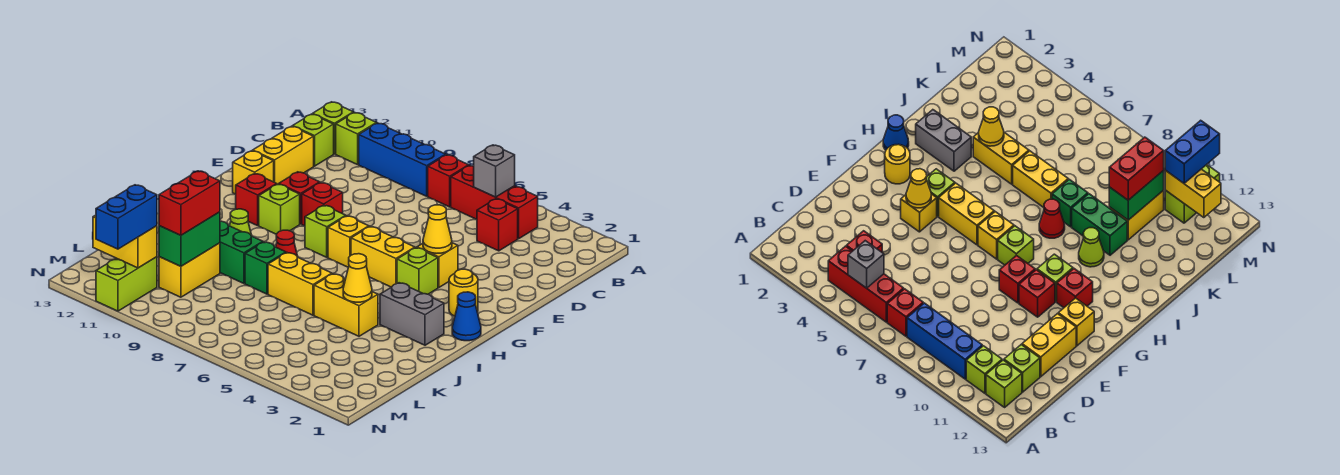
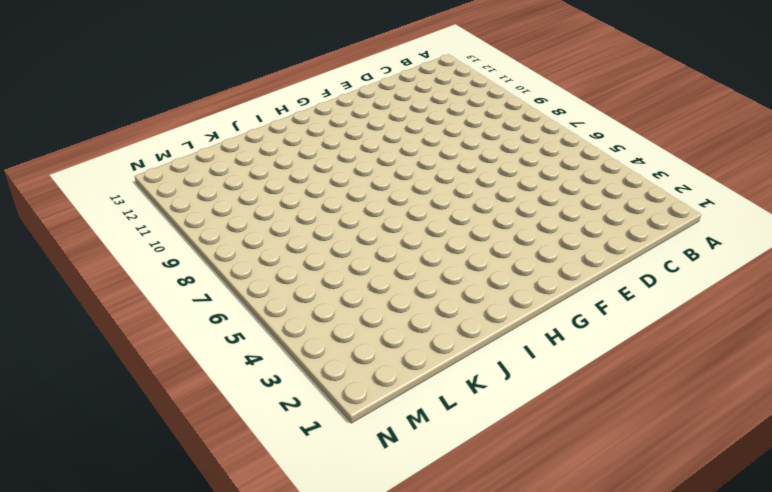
none -> red 1x3 brick [451,165,538,239]
none -> red 1x1 brick [428,155,469,207]
none -> blue 1x3 brick [359,123,446,196]
none -> lime 1x1 brick [336,112,377,165]

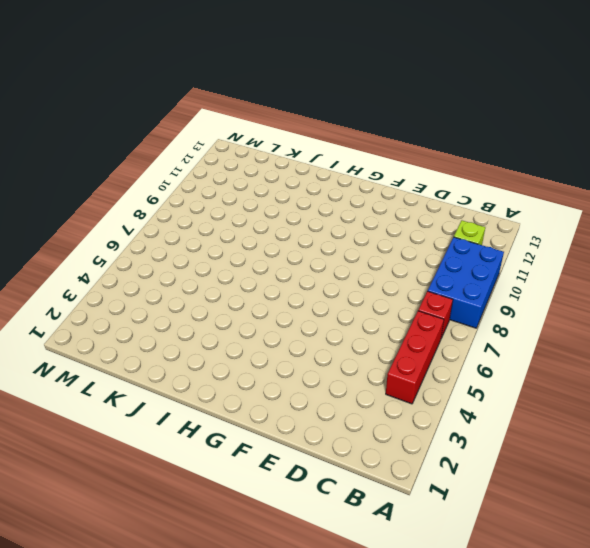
blue 2x3 brick [428,237,504,328] -> blue 1x3 brick [359,123,446,196]
none -> lime 1x1 brick [313,102,353,154]
none -> red 1x1 brick [477,199,518,251]
none -> lime 1x1 brick [293,114,334,166]
none -> yellow 1x2 brick [253,126,314,184]

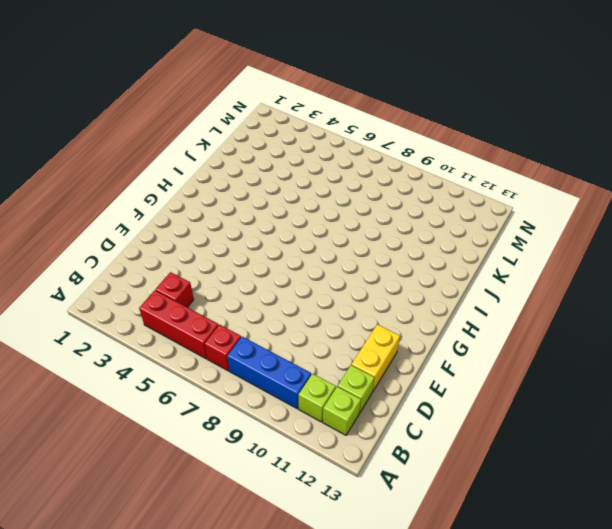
none -> yellow 1x1 brick [417,243,458,288]
none -> red 1x1 brick [302,182,343,226]
none -> red 1x1 brick [279,172,320,224]
none -> yellow 1x1 brick [233,151,274,194]

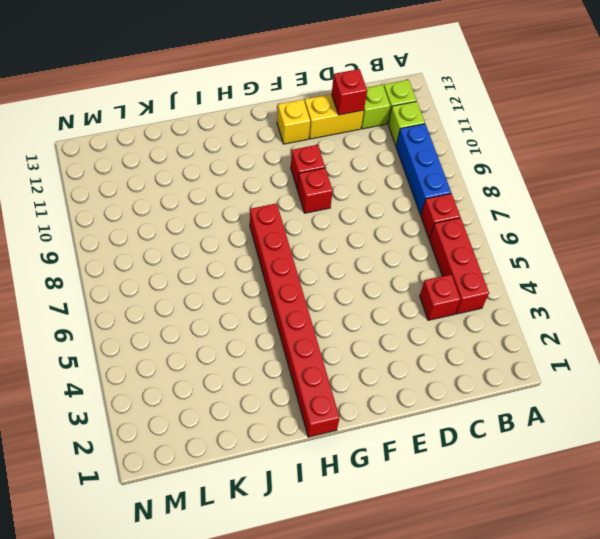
red 1x1 brick [332,69,367,115] -> red 1x1 brick moved to [236,174,277,226]
red 1x8 brick [250,203,340,437] -> blue 1x1 cone [452,292,481,341]
none -> yellow 1x1 brick [417,243,458,288]
none -> yellow 1x1 round brick [449,269,478,316]
none -> lime 1x1 brick [397,248,438,294]
none -> yellow 1x2 brick [351,227,415,287]

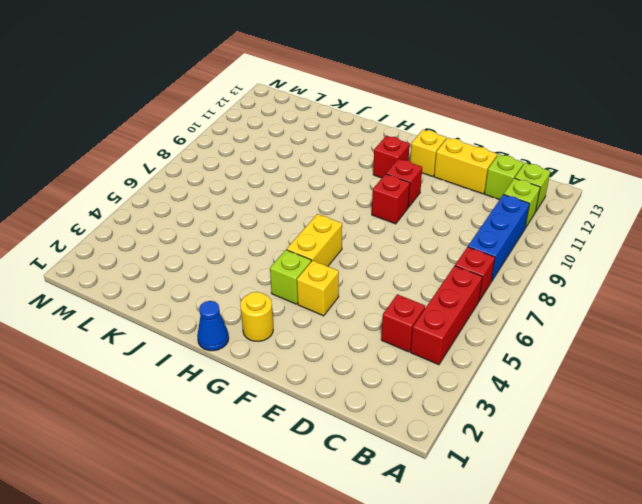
none -> yellow 1x1 brick [328,216,369,267]
none -> lime 1x1 brick [305,205,346,257]
none -> lime 1x1 brick [259,184,300,234]
none -> grey 1x2 brick [380,283,444,345]

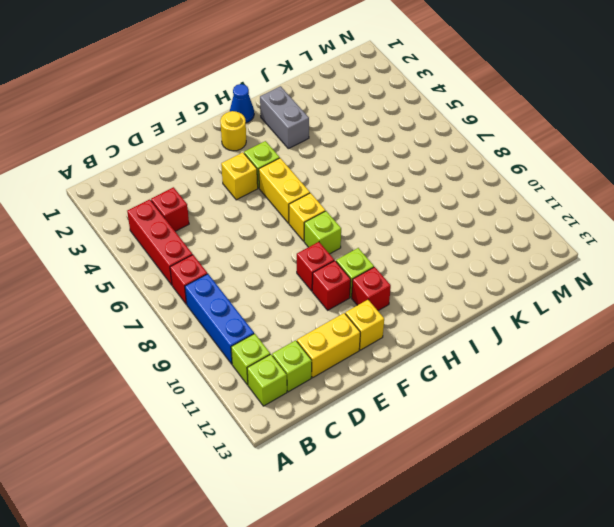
none -> red 1x1 cone [276,230,298,257]
none -> lime 1x1 cone [230,209,252,236]
none -> yellow 1x2 brick [314,274,378,336]
none -> yellow 1x2 brick [268,253,332,315]

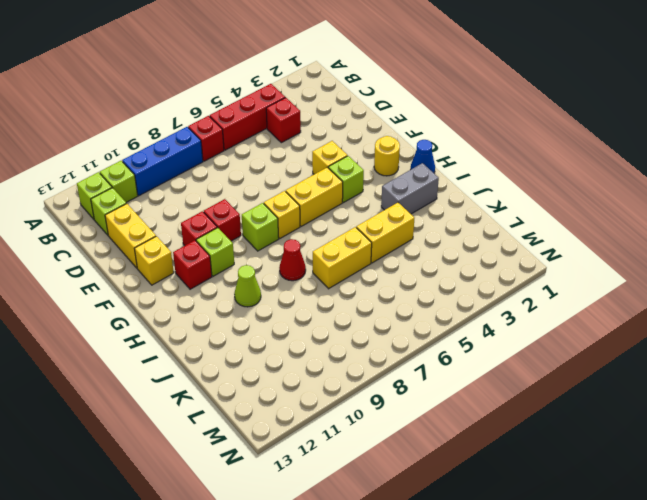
none -> green 1x1 brick [245,242,286,294]
none -> green 1x2 brick [220,221,263,283]
none -> yellow 1x2 brick [159,243,220,297]
none -> lime 1x2 brick [96,257,157,311]

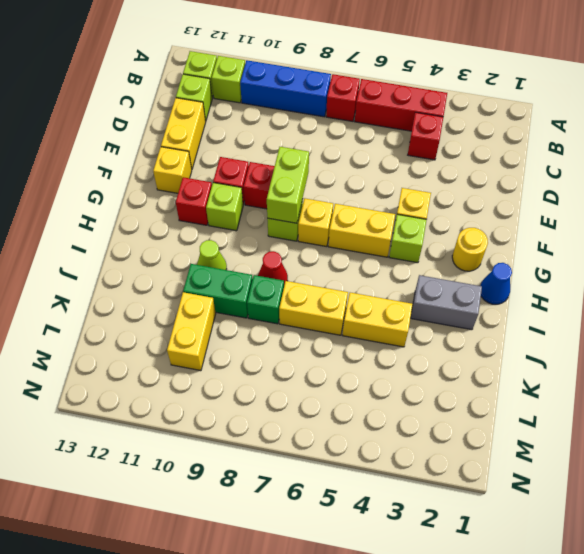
lime 1x2 brick [267,147,309,223] -> lime 1x2 brick moved to [96,257,157,311]
none -> grey 1x1 brick [474,145,515,197]
none -> yellow 1x1 cone [423,205,452,253]
none -> yellow 1x1 cone [343,254,372,302]
none -> green 1x2 brick [159,212,220,266]

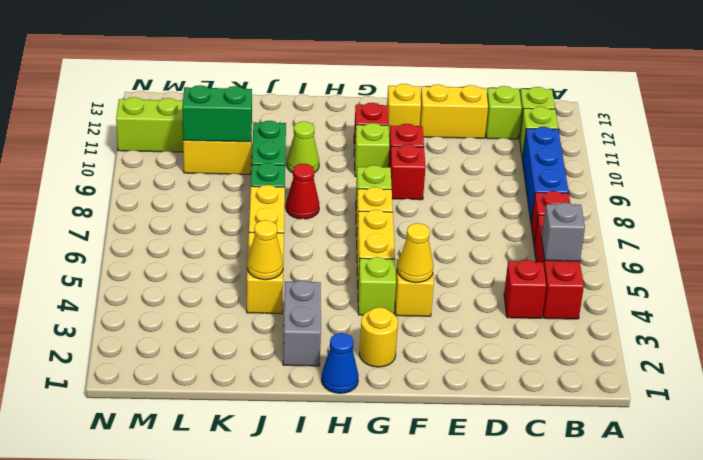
none -> yellow 1x2 brick [93,215,157,268]
none -> red 1x2 brick [159,171,220,235]
none -> blue 1x2 brick [96,185,157,249]

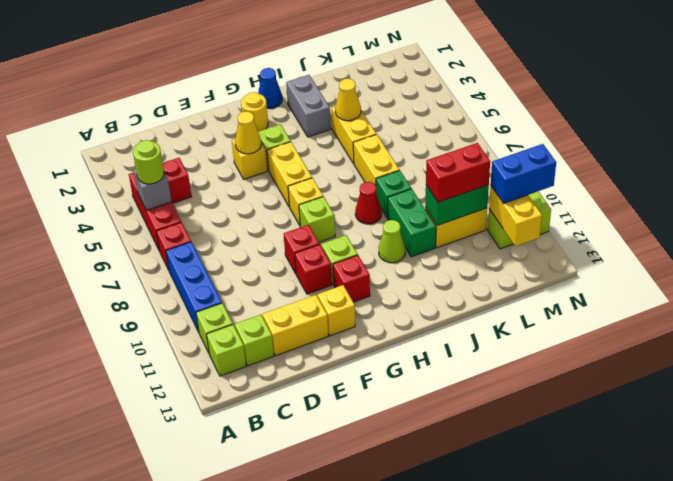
lime 1x1 round brick [133,140,164,184] -> none

